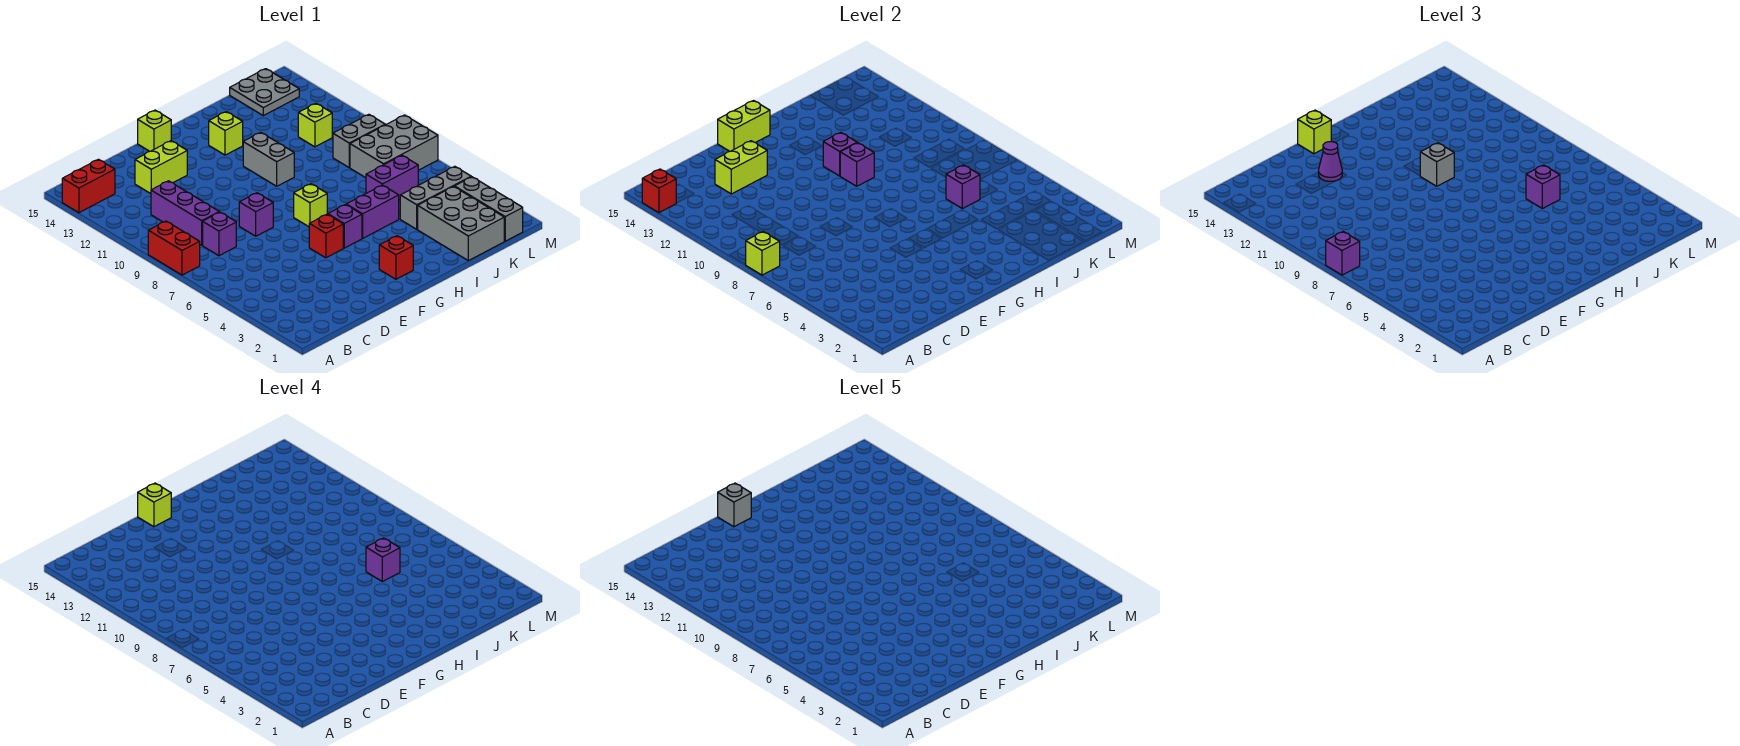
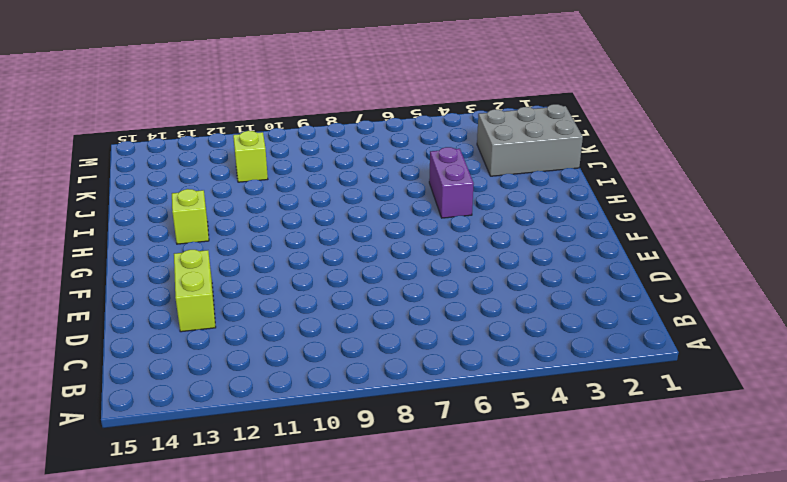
none -> red 1x2 brick [148,221,200,275]
none -> red 1x2 brick [62,159,115,213]
none -> purple 1x1 brick [203,212,236,256]
none -> purple 1x3 brick [151,181,219,245]

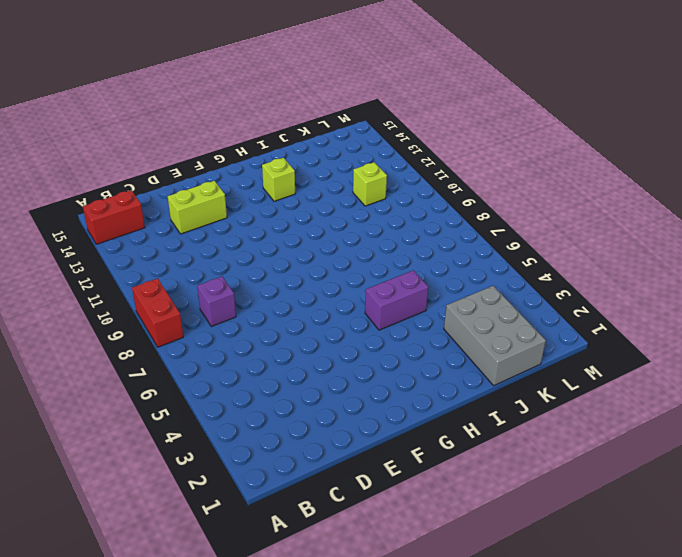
none -> purple 1x3 brick [151,181,219,245]
none -> purple 1x1 brick [239,193,273,236]
none -> red 1x1 brick [309,214,343,258]
none -> lime 1x1 brick [138,110,171,151]

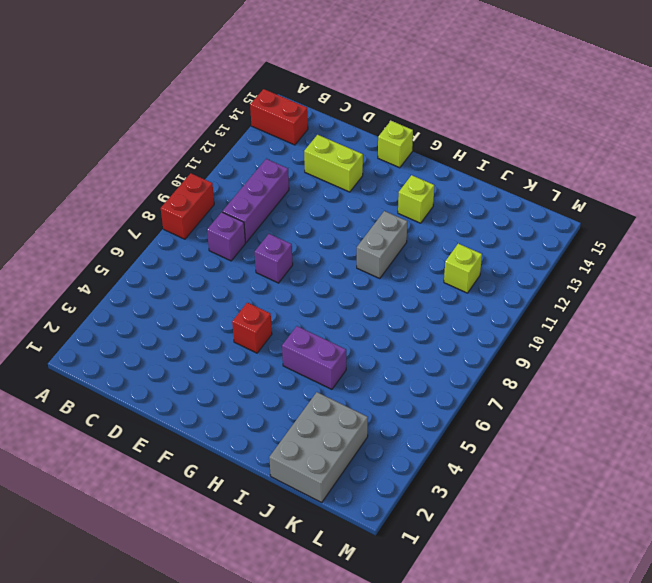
none -> red 1x1 brick [379,236,413,279]
none -> purple 1x1 brick [328,205,362,248]
none -> lime 1x1 brick [294,184,327,227]
none -> grey 1x3 brick [400,166,471,229]

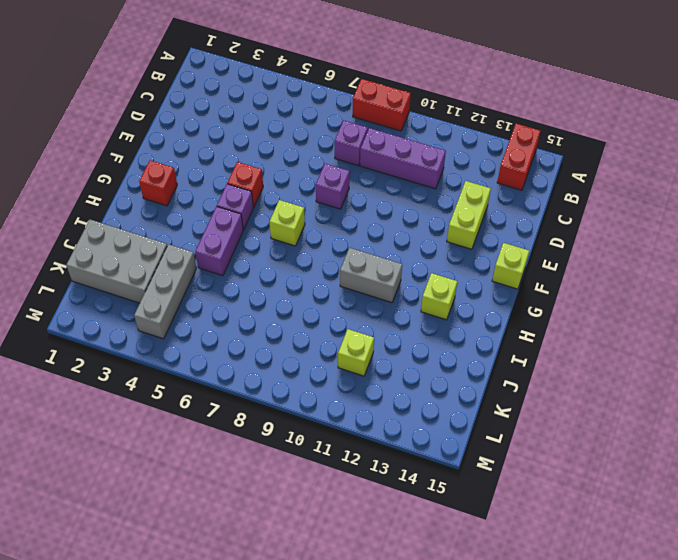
none -> purple 1x2 brick [366,155,418,200]
none -> grey 2x3 brick [350,115,438,178]
none -> grey 1x2 brick [333,114,385,168]
none -> grey 2x2 plate [230,69,299,116]

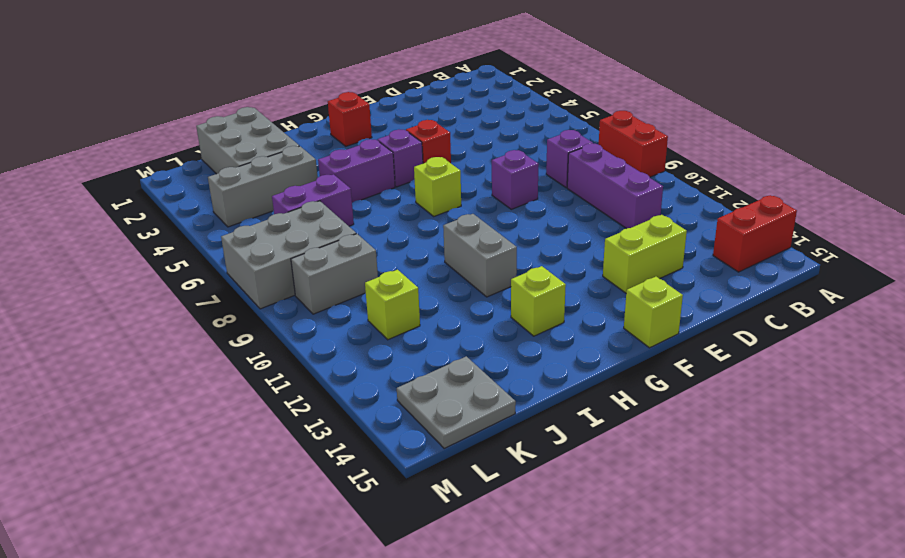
none -> grey 1x3 brick [455,177,523,241]
none -> lime 1x1 brick [746,232,780,275]
none -> red 1x1 brick [642,169,676,213]
none -> lime 1x2 brick [715,141,767,194]

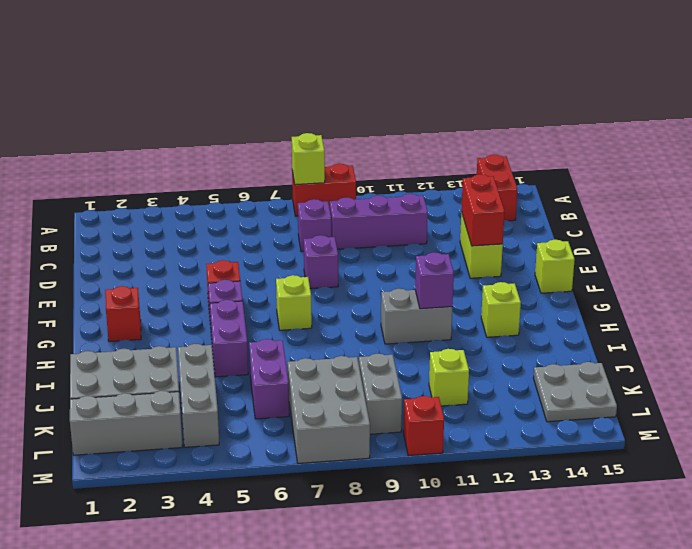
red 1x2 brick [461,174,505,246] -> lime 1x2 brick [715,141,767,194]
red 1x1 brick [403,396,444,456] -> red 1x1 brick moved to [642,169,676,213]
none -> lime 1x2 brick [718,101,770,151]
none -> purple 1x1 brick [840,143,874,186]
none -> purple 1x1 brick [946,165,980,209]
none -> purple 1x1 brick [1326,232,1360,275]

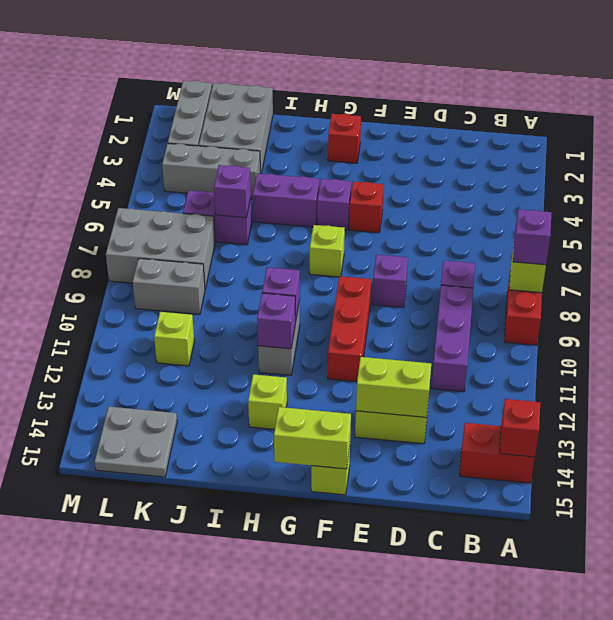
red 1x3 brick [328,276,371,382] -> none
none -> purple 1x1 cone [1319,142,1342,181]
none -> lime 1x1 brick [1298,110,1331,154]
none -> grey 1x1 brick [1420,143,1454,186]
none -> purple 1x1 brick [1526,165,1560,209]

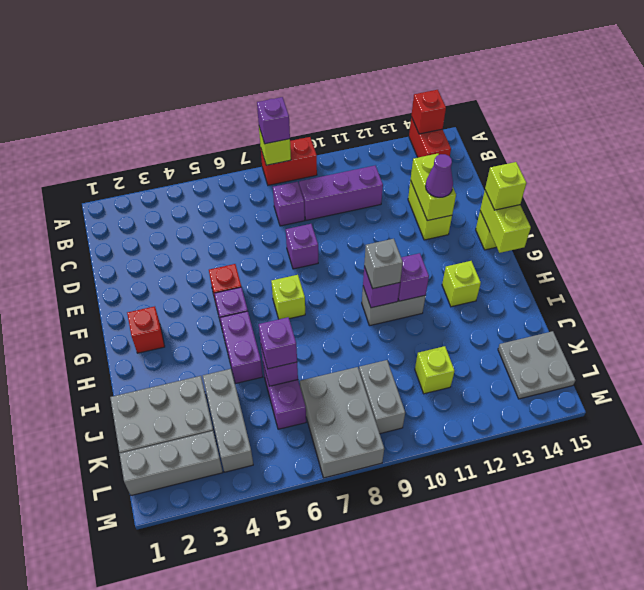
none -> lime 1x1 brick [138,483,171,527]
none -> purple 1x1 brick [366,538,400,582]
none -> grey 1x1 brick [718,483,751,527]

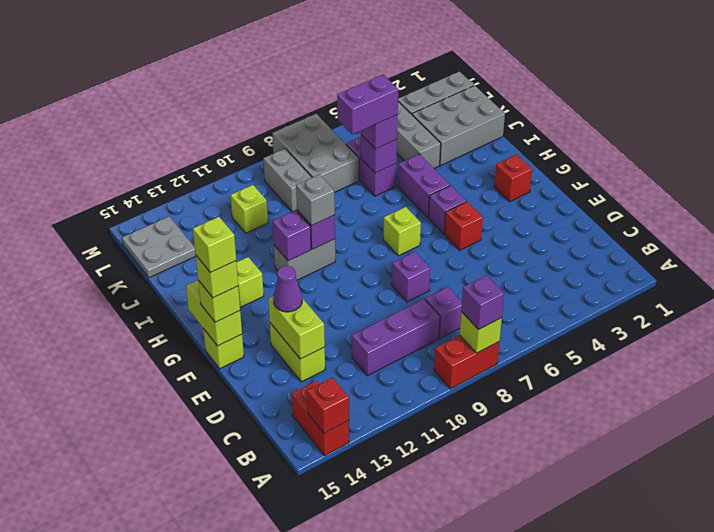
lime 1x1 brick [193,217,236,273] -> grey 1x1 brick [718,483,751,527]
purple 1x2 brick [337,75,398,135] -> purple 1x1 brick [366,538,400,582]

